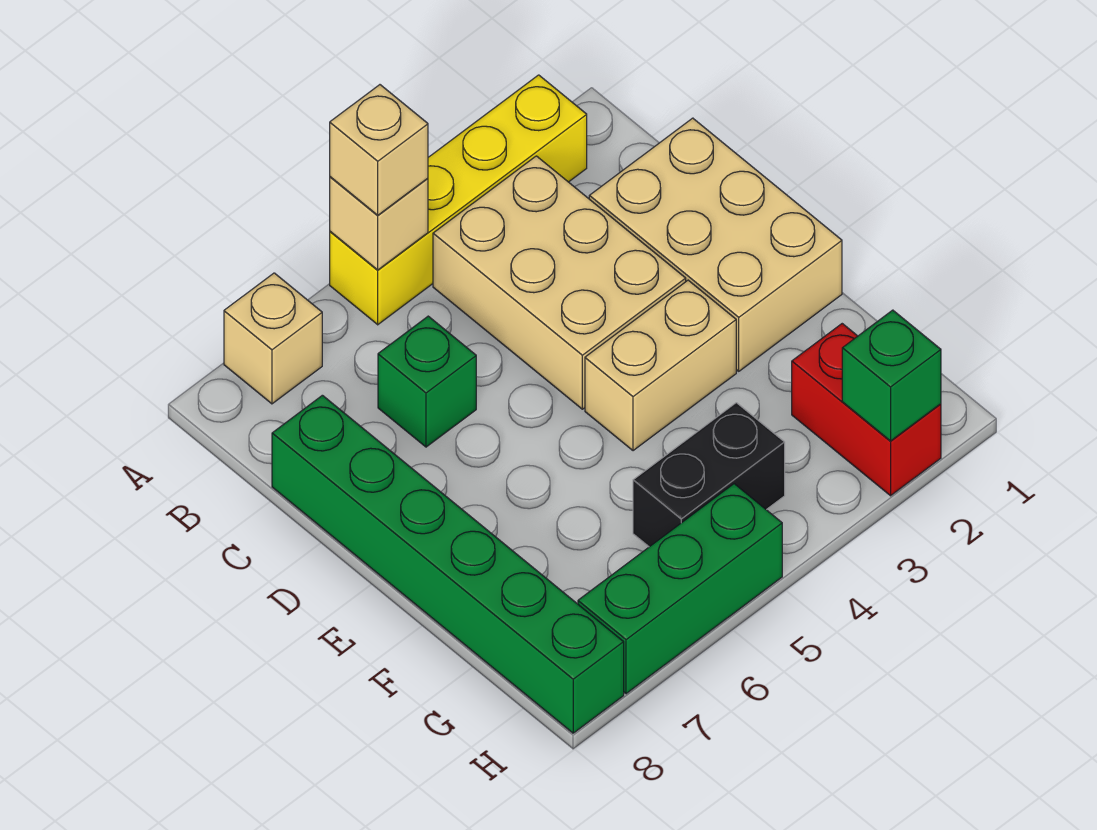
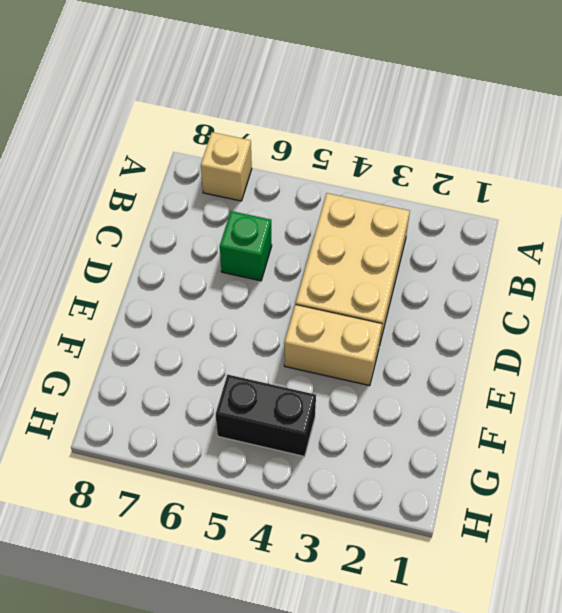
none -> yellow 1x4 brick [330,75,587,325]
none -> tan 2x3 brick [589,118,842,371]
none -> green 1x6 brick [272,395,624,733]

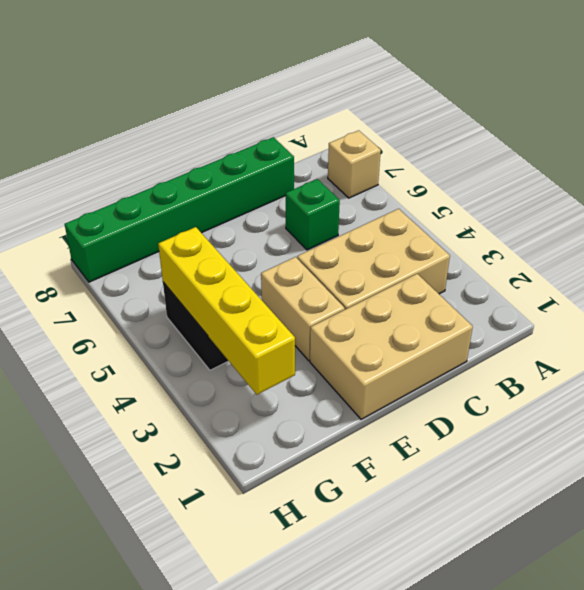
yellow 1x4 brick [158,227,295,395] -> yellow 1x4 brick moved to [330,75,587,325]
none -> red 1x2 brick [792,324,941,496]
none -> green 1x3 brick [578,484,782,694]
none -> tan 1x1 brick [330,177,428,270]

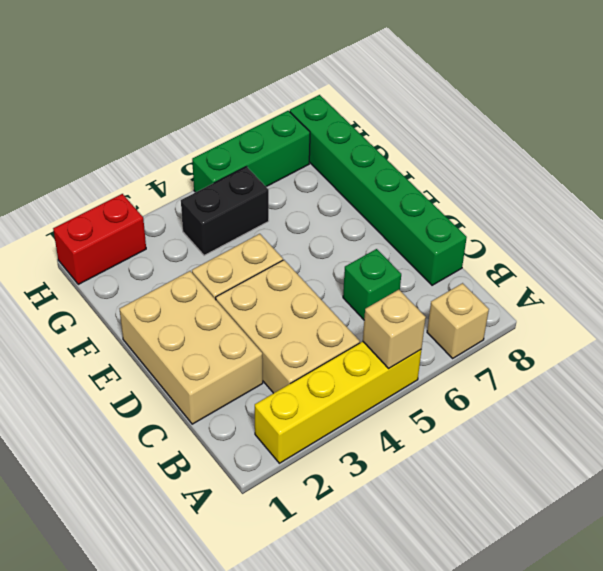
red 1x2 brick [53,194,146,284] -> red 1x2 brick turned to [792,324,941,496]
none -> green 1x1 brick [842,310,941,441]
none -> tan 1x1 brick [330,85,428,215]

